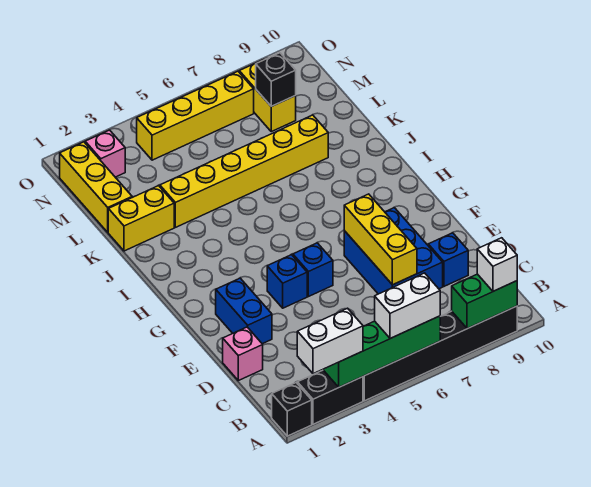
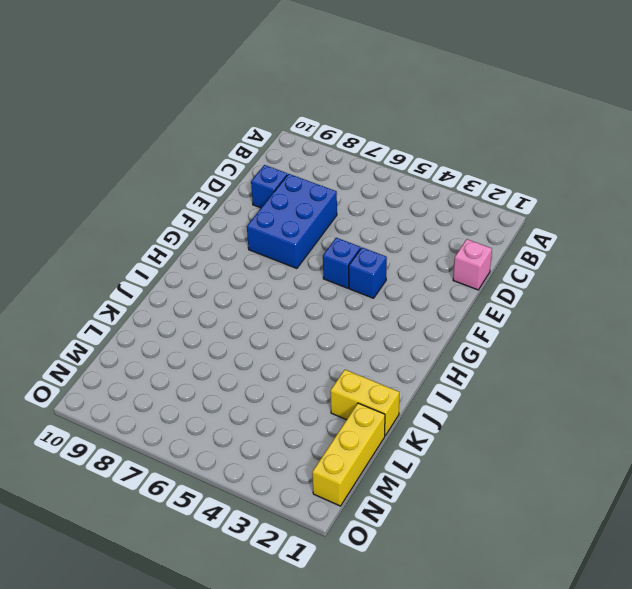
none -> black 1x1 brick [272,383,312,436]
none -> black 1x2 brick [297,370,363,424]
none -> black 1x6 brick [363,306,517,401]

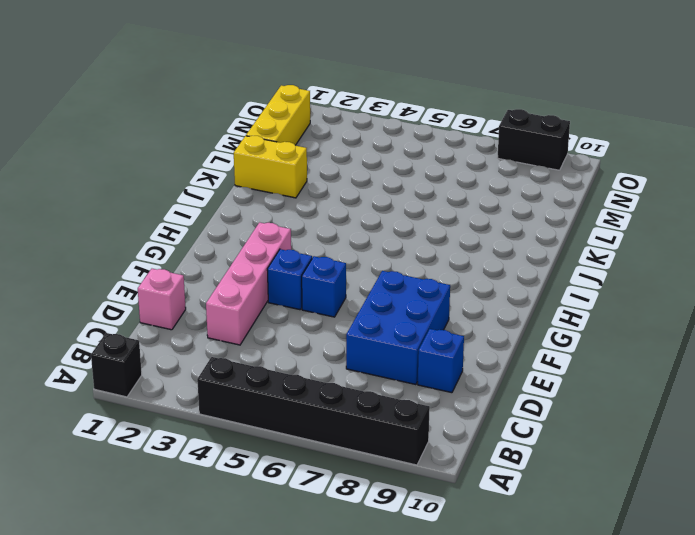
pink 1x4 brick [206,222,291,345] -> none
black 1x2 brick [497,109,570,170] -> black 1x2 brick moved to [297,370,363,424]
none -> blue 1x2 brick [216,278,272,344]
none -> yellow 1x6 brick [160,115,328,227]
none -> yellow 1x2 brick [239,60,296,132]

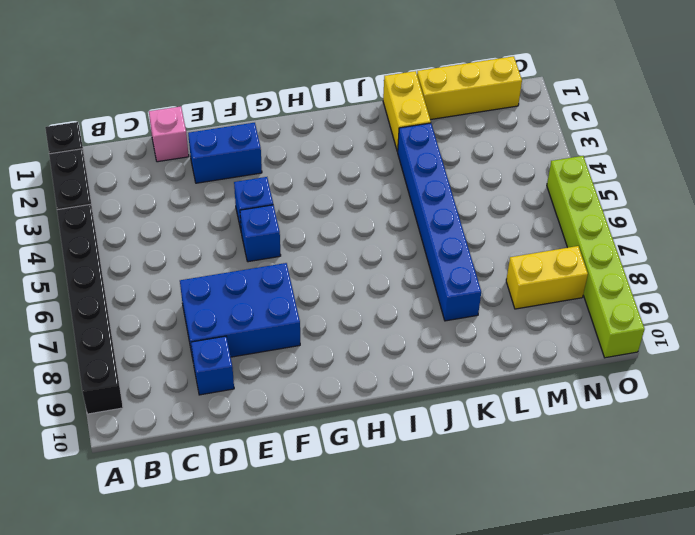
blue 1x6 brick [398,123,481,321] -> yellow 1x6 brick [160,115,328,227]
lime 1x6 brick [547,156,645,358] -> none
none -> pink 1x1 brick [85,130,125,177]
none -> yellow 1x4 brick [137,71,254,160]
none -> green 1x4 brick [323,316,440,387]

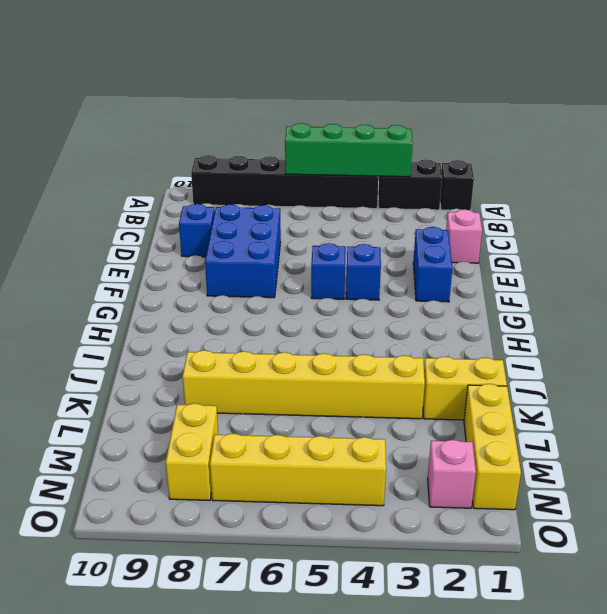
none -> green 1x2 brick [452,274,517,329]
none -> yellow 1x3 brick [344,194,417,285]
none -> black 1x1 brick [256,53,296,106]

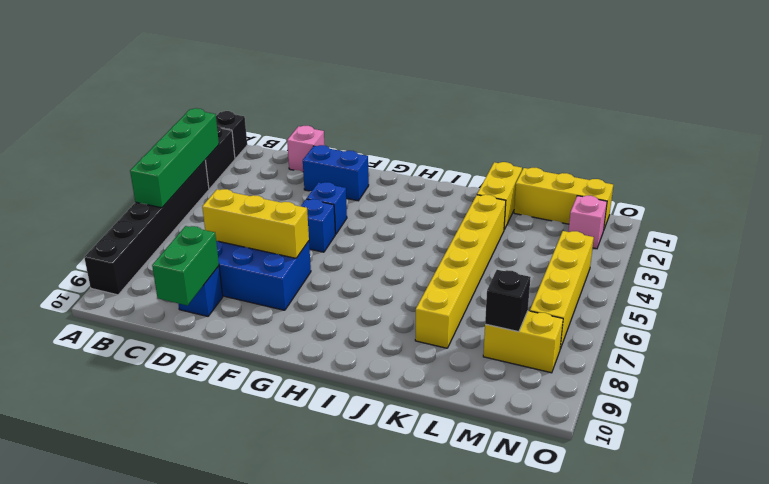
green 1x2 brick [152,226,219,306] -> green 1x2 brick moved to [452,274,517,329]
none -> white 1x2 brick [297,308,363,374]
none -> white 1x2 brick [375,273,440,339]
none -> white 1x1 brick [477,238,517,291]

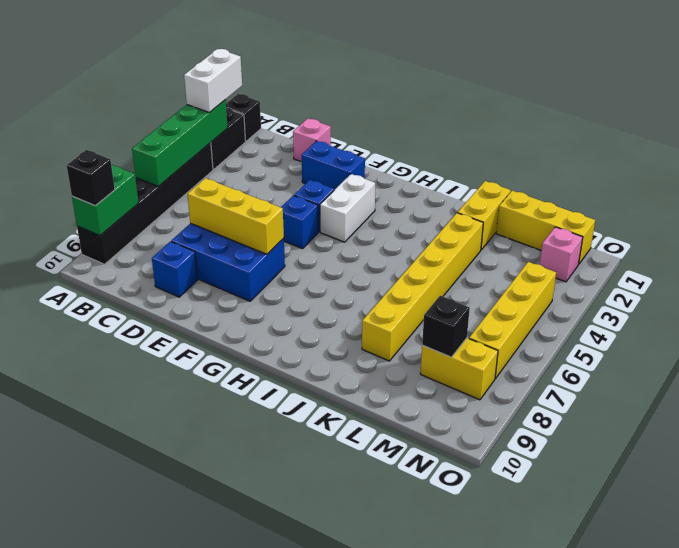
black 1x1 brick [67,150,115,206] -> white 1x1 brick [477,238,517,291]
white 1x2 brick [320,174,375,242] -> white 1x2 brick moved to [375,273,440,339]

